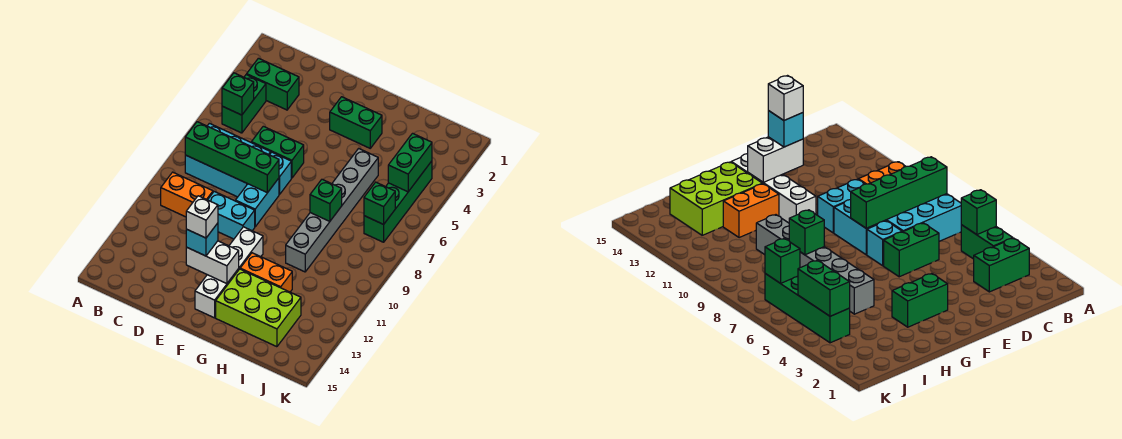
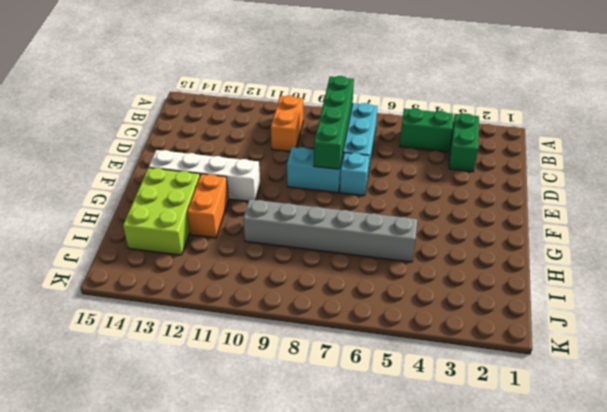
none -> green 1x2 brick [251,126,304,178]
none -> cyan 1x2 brick [208,191,255,239]
none -> green 1x2 brick [330,97,382,148]

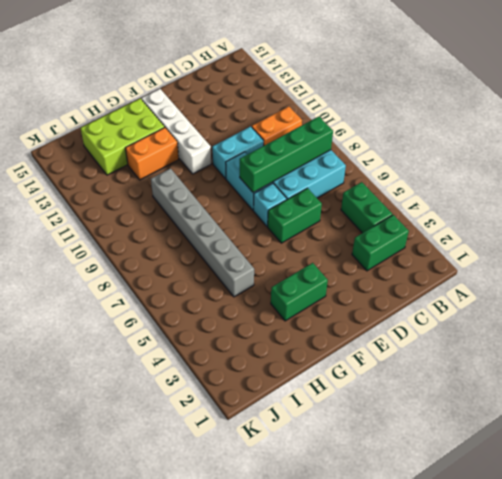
none -> green 1x4 brick [364,161,432,242]
none -> green 1x1 brick [222,73,254,115]
none -> white 1x2 brick [186,241,239,284]

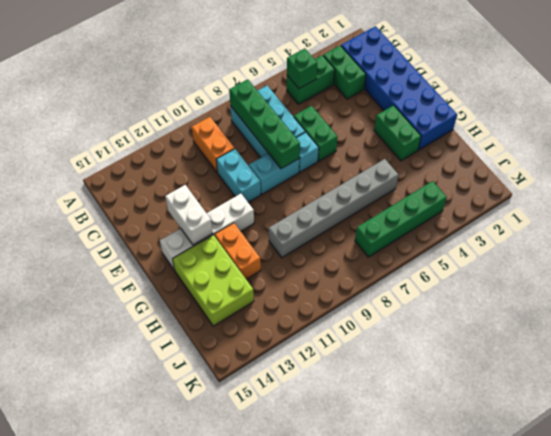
blue 2x6 brick [341,26,457,150] -> none
none -> green 1x1 brick [310,179,342,221]
none -> green 1x2 brick [388,133,432,192]
none -> green 1x1 brick [364,182,395,224]

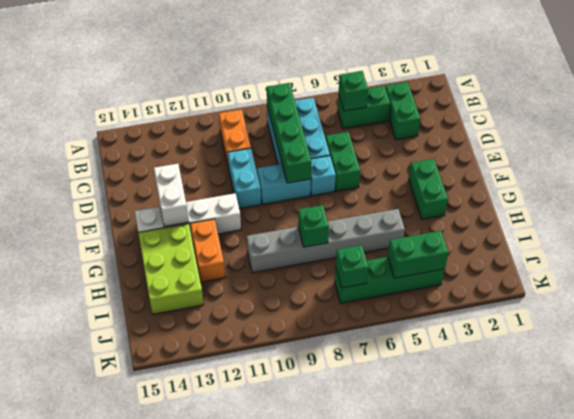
none -> cyan 1x1 brick [186,223,218,256]
none -> white 1x1 brick [186,196,218,238]

